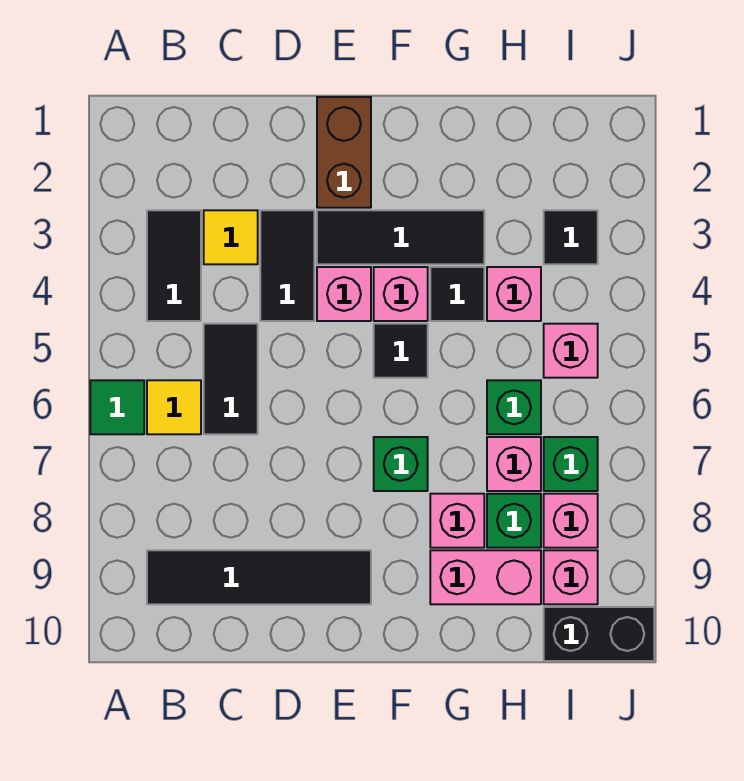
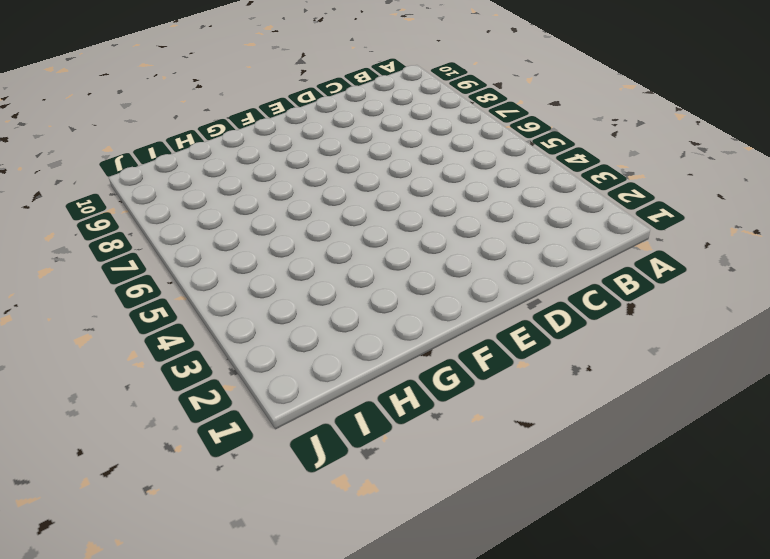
none -> green 1x1 tile [90,380,144,434]
none -> black 1x2 tile [147,210,201,321]
none -> yellow 1x1 tile [147,380,201,434]

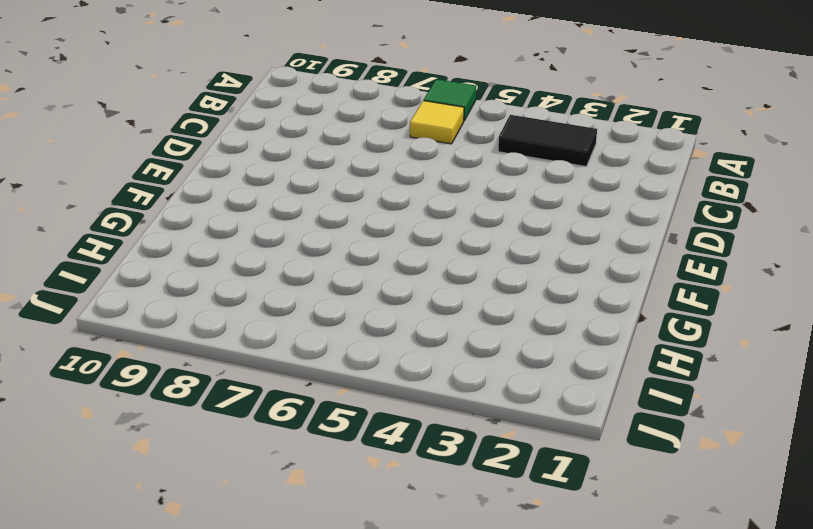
none -> black 1x4 tile [147,550,371,604]
none -> yellow 1x1 tile [204,210,258,264]
none -> black 1x2 tile [204,324,258,434]

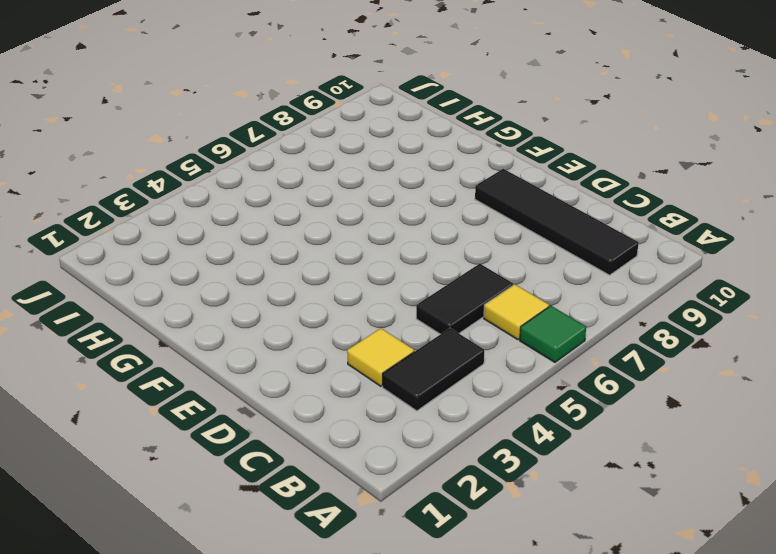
none -> black 1x2 tile [260,210,314,321]
none -> brown 1x2 brick [317,97,371,208]
none -> black 1x3 tile [317,210,484,264]

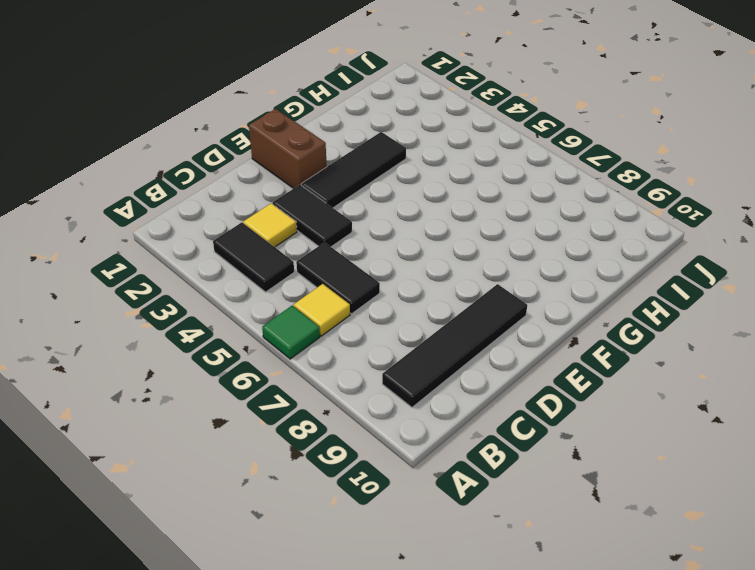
none -> pink 1x1 brick [317,267,371,321]
none -> pink 1x1 brick [374,267,428,321]
none -> black 1x1 tile [374,324,428,378]

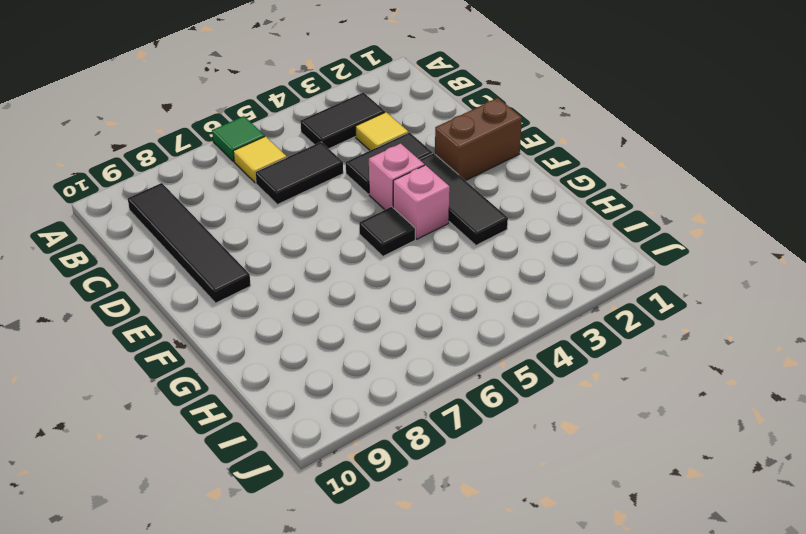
none -> green 1x1 brick [374,437,428,491]
none -> black 1x1 tile [430,267,484,321]
none -> pink 1x1 brick [430,494,484,548]

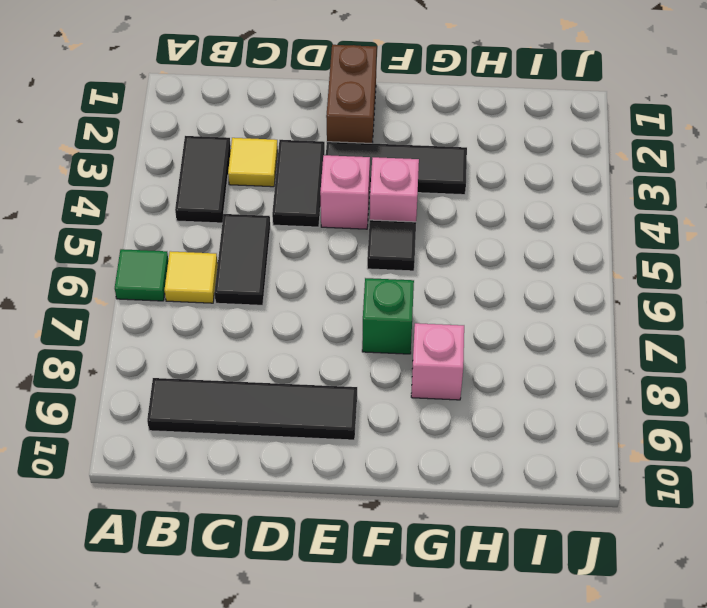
none -> black 1x1 tile [430,267,484,321]
none -> pink 1x2 brick [430,550,541,604]
none -> pink 1x1 brick [487,267,541,321]

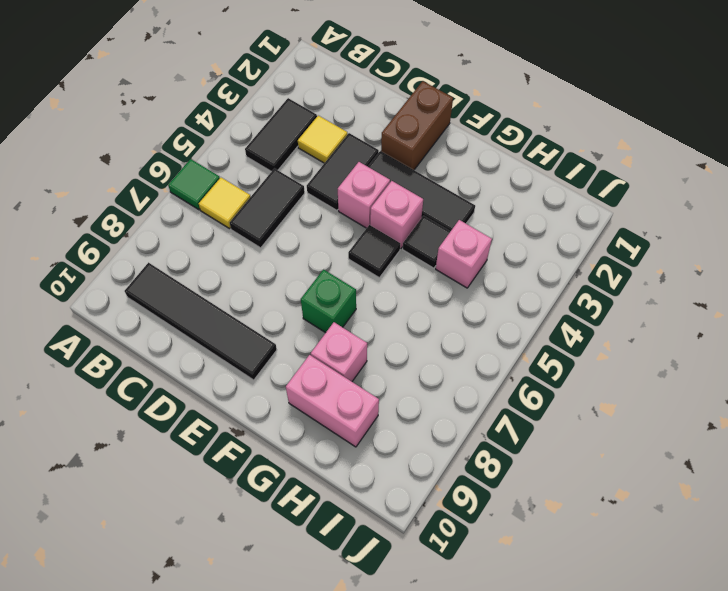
none -> green 1x1 brick [487,380,541,434]
none -> pink 1x1 brick [487,437,541,491]
none -> green 1x1 brick [487,494,541,548]

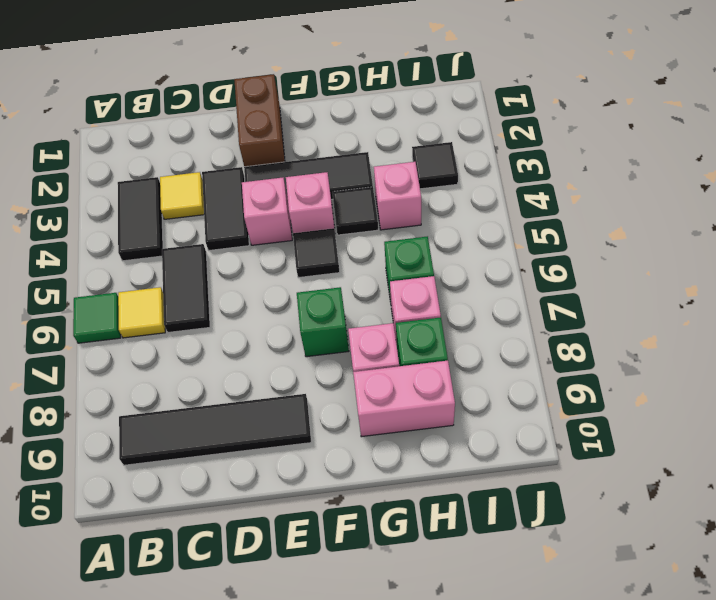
none -> pink 1x1 brick [544,324,598,378]
none -> green 1x1 brick [544,437,598,491]
none -> pink 1x1 brick [544,494,598,548]

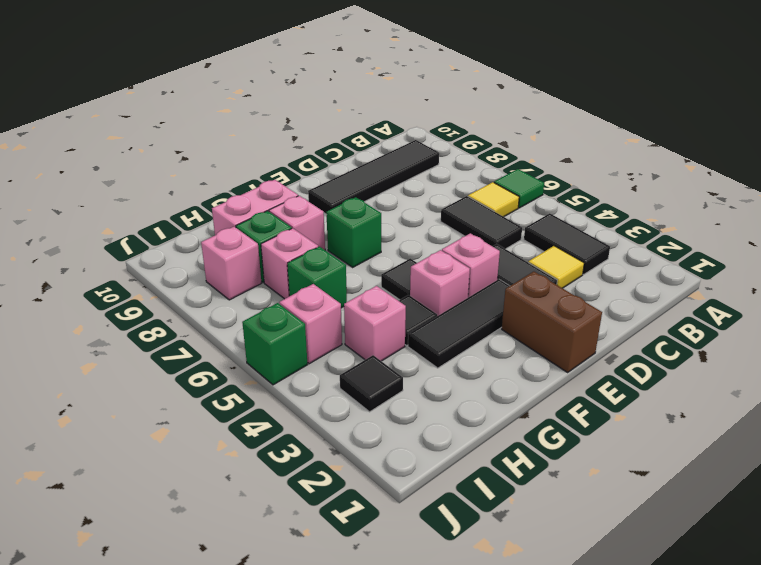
green 1x1 brick [242,303,308,385] -> green 1x1 brick moved to [544,437,598,491]
none -> pink 1x1 brick [544,550,598,604]
none -> black 1x2 brick [544,607,654,661]

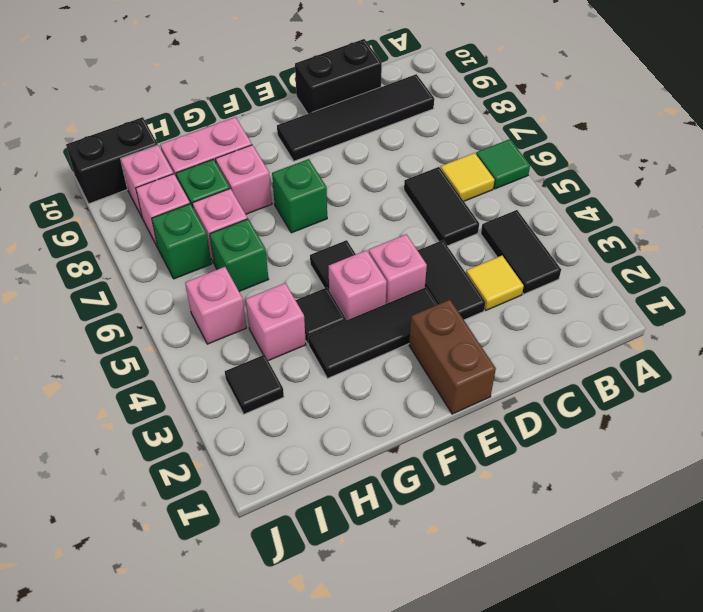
black 1x2 brick [295,39,382,114] -> none

